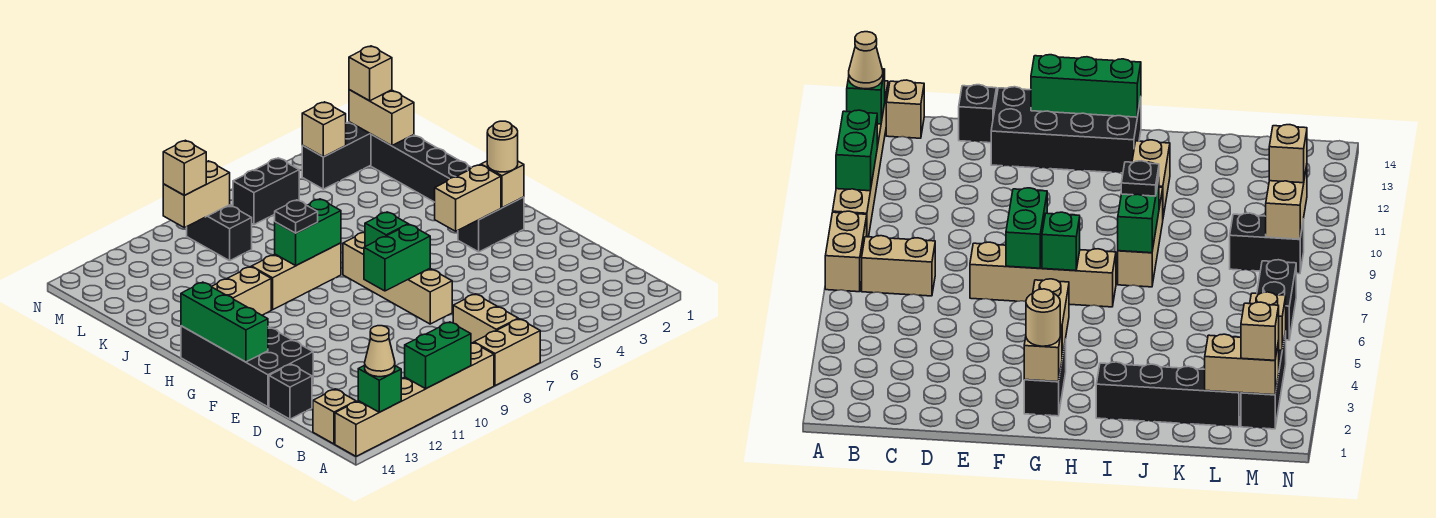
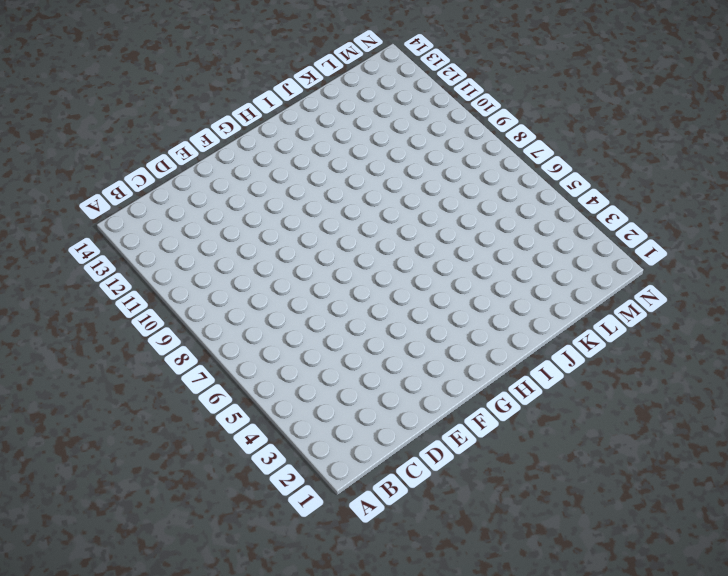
none -> tan 1x2 brick [474,319,540,386]
none -> tan 1x6 brick [335,343,494,456]
none -> tan 1x2 brick [453,294,518,343]
none -> tan 1x1 brick [313,389,356,444]

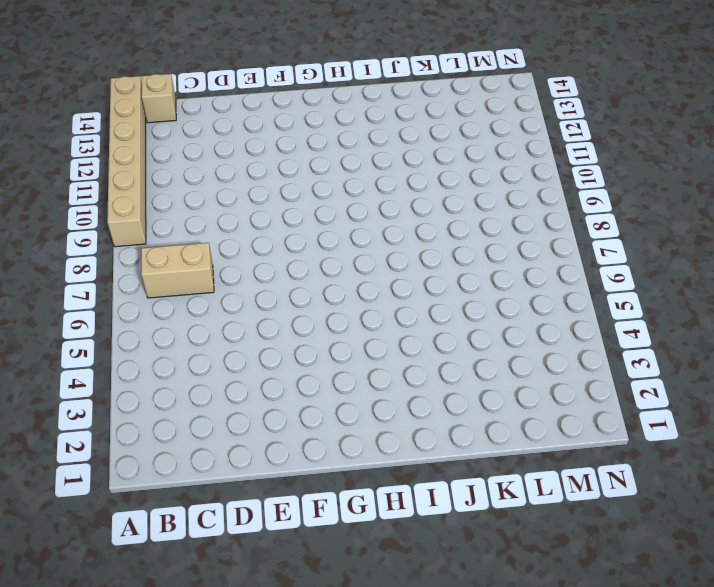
none -> tan 1x2 brick [474,319,540,386]
none -> black 1x1 brick [269,364,312,419]
none -> tan 1x4 brick [343,232,452,324]
none -> black 2x4 brick [181,326,313,407]

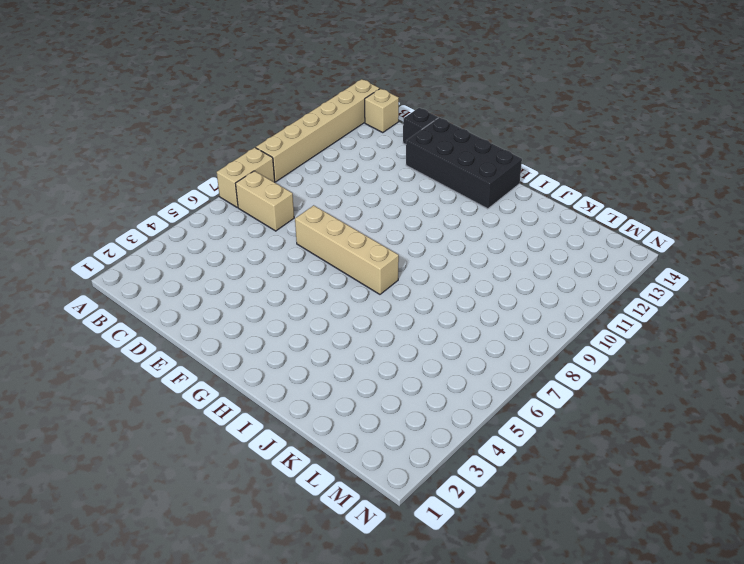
none -> black 1x2 brick [458,197,524,252]
none -> black 1x4 brick [371,134,472,202]
none -> tan 1x3 brick [252,243,341,310]
none -> tan 1x2 brick [212,267,271,315]

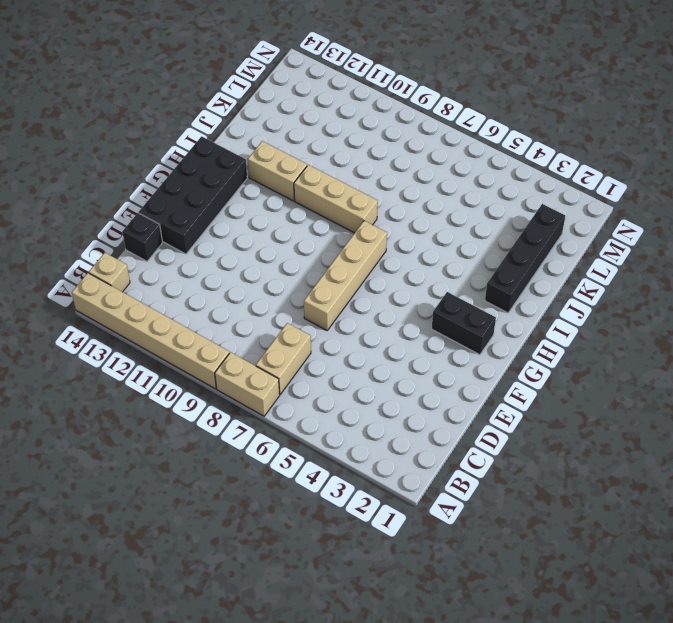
none -> black 1x2 brick [187,205,252,261]
none -> black 1x3 brick [302,122,371,189]
none -> black 1x2 brick [233,158,299,225]
none -> green 1x2 brick [405,322,471,389]

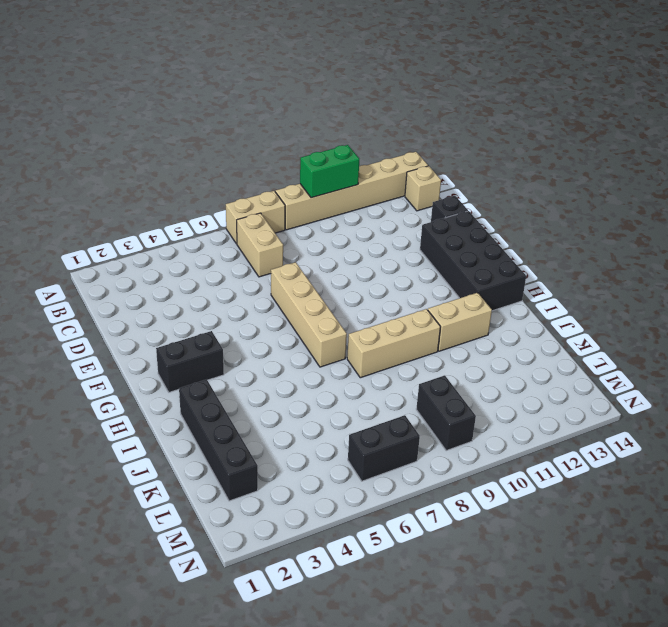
none -> black 1x3 brick [302,122,371,189]
none -> green 1x1 brick [358,365,401,412]
none -> green 1x2 brick [364,224,430,291]
none -> green 1x3 brick [181,282,268,362]

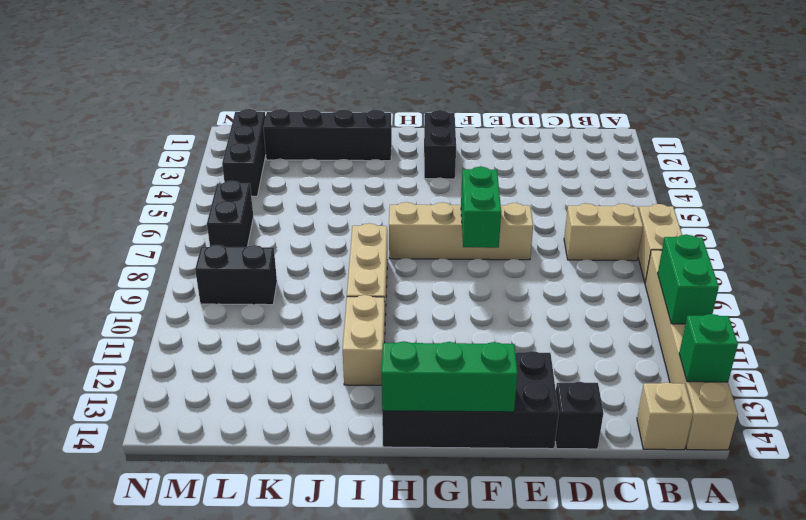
none -> tan 1x1 brick [481,161,524,208]
none -> tan 1x2 brick [435,165,501,231]
none -> green 1x1 brick [365,212,408,247]
none -> green 1x2 brick [275,199,341,266]

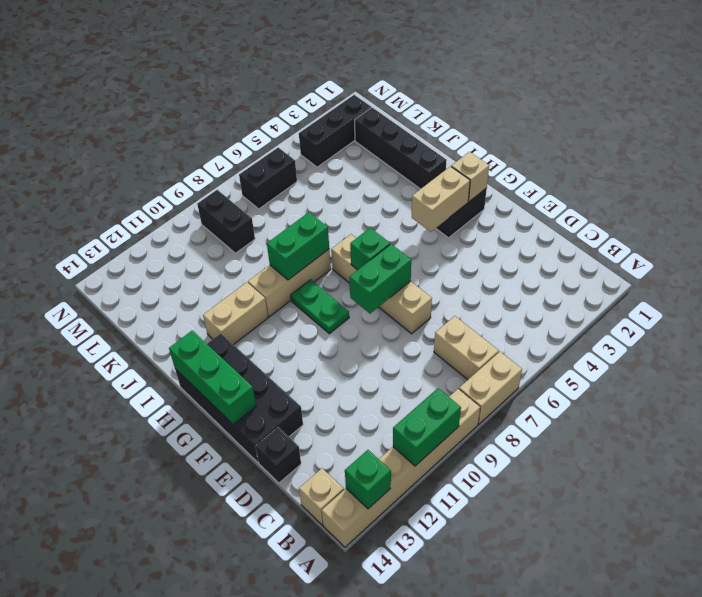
green 1x2 plate [291,280,349,334] -> none
none -> tan 1x2 brick [349,90,414,146]
none -> tan 1x1 brick [302,102,346,157]
none -> tan 1x2 brick [163,161,230,228]
none -> tan 1x1 cone [365,326,395,377]

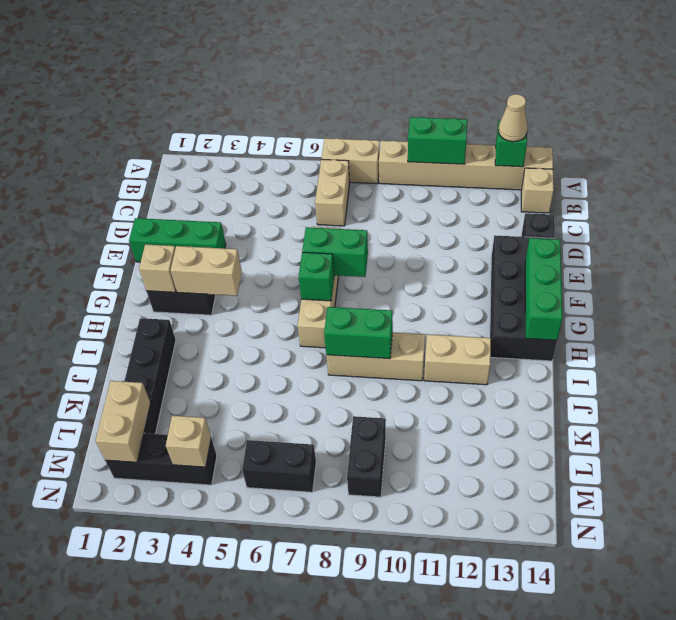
green 1x3 brick [129,218,226,262] -> none
none -> tan 1x2 brick [163,161,230,228]
none -> tan 1x1 round brick [487,121,518,172]
none -> black 1x1 plate [275,200,318,233]
none -> tan 1x1 brick [349,46,392,101]

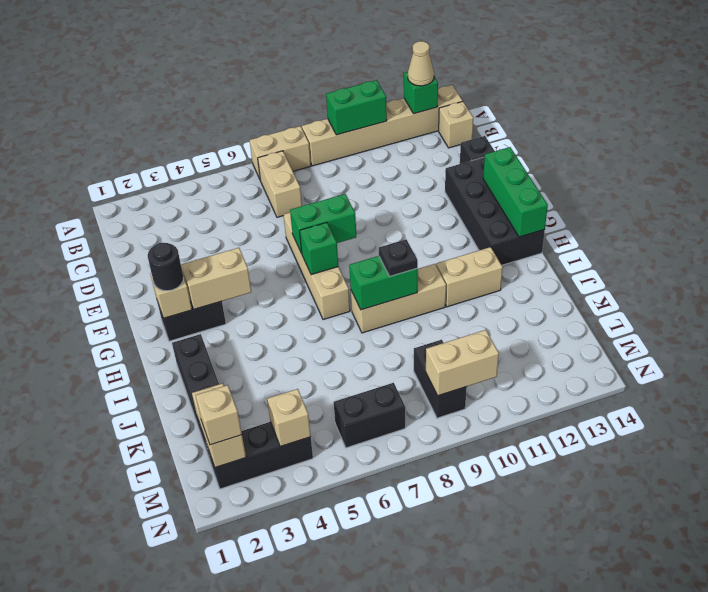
black 1x1 round brick [148,243,184,291] -> tan 1x1 round brick [487,121,518,172]
none -> tan 1x1 brick [163,140,206,195]

